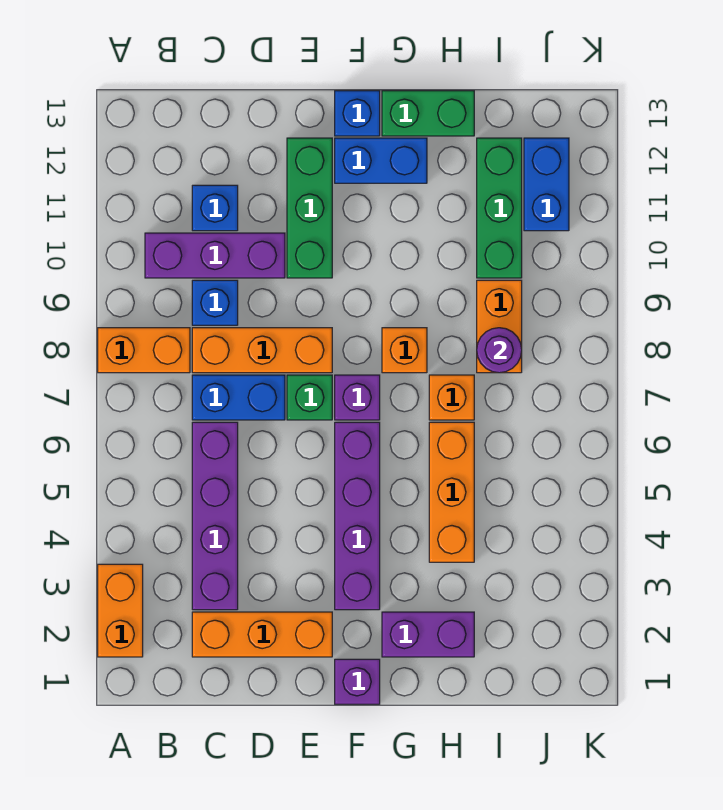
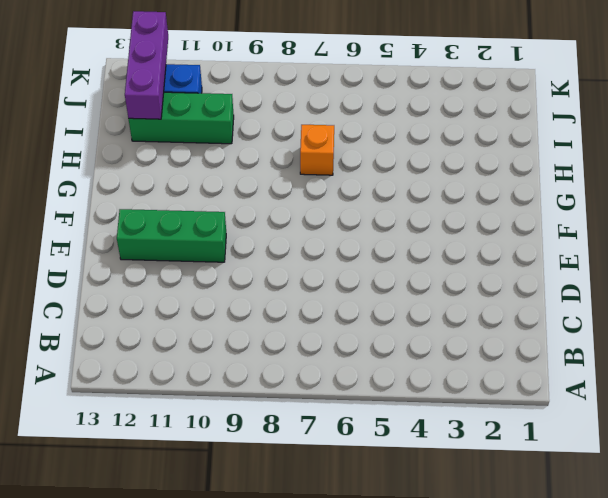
purple 1x3 brick [125,11,168,119] -> purple 1x3 brick moved to [145,233,285,278]
none -> orange 1x2 brick [98,564,143,657]
none -> orange 1x2 brick [98,328,190,373]
none -> orange 1x3 brick [192,612,332,657]

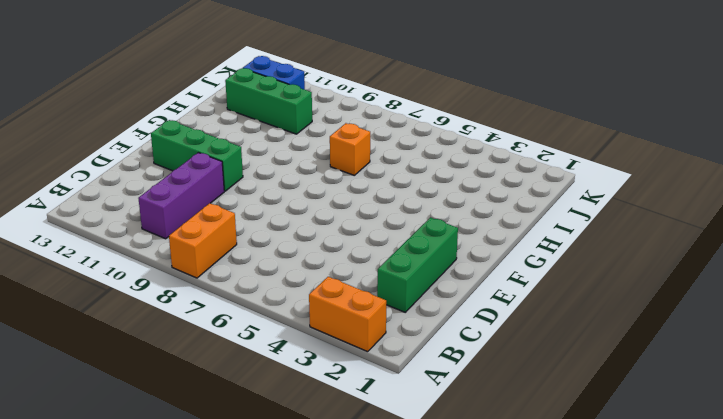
green 1x3 brick [377,218,458,312] -> orange 1x3 brick [192,612,332,657]
none -> purple 1x4 brick [192,422,238,610]
none -> blue 1x2 brick [192,375,285,420]
none -> orange 1x3 brick [192,328,332,373]

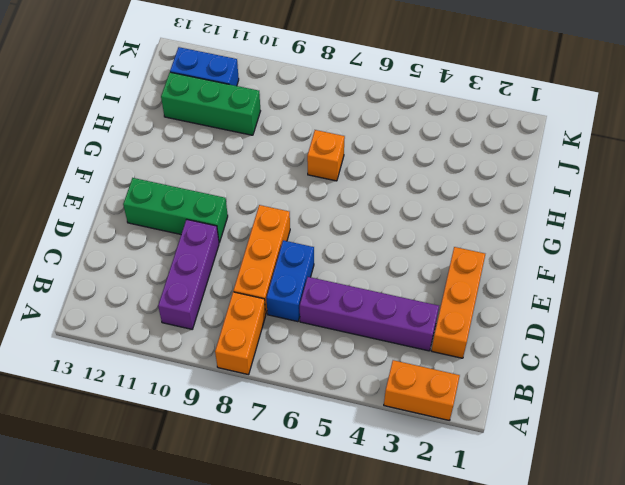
none -> blue 1x1 brick [192,280,238,325]
none -> blue 1x1 brick [192,185,238,231]
none -> green 1x1 brick [287,375,332,420]

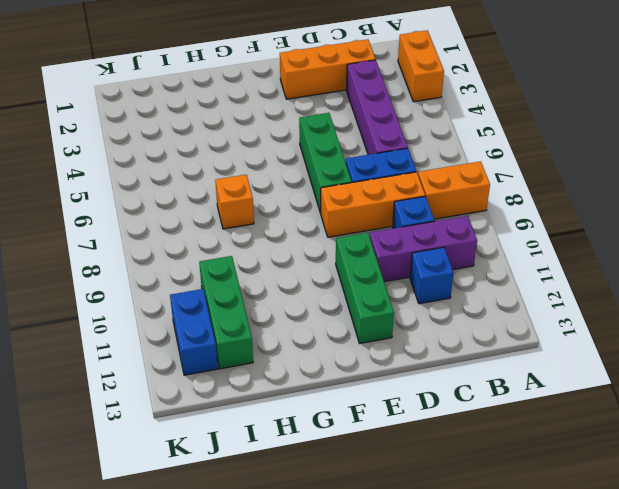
green 1x3 brick [299,113,352,212] -> green 1x1 brick [287,375,332,420]
none -> purple 1x1 brick [335,659,380,704]
none -> purple 1x4 brick [335,422,380,610]
none -> purple 1x1 brick [335,375,380,420]

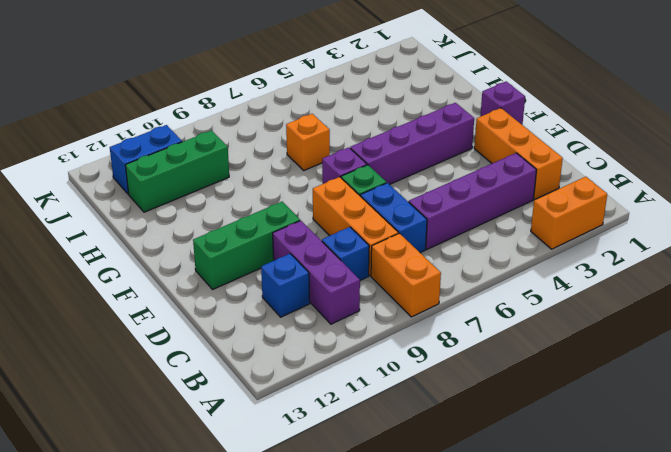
none -> blue 1x2 brick [335,138,427,183]
none -> blue 1x1 brick [335,91,380,136]
none -> purple 1x2 brick [382,612,474,657]

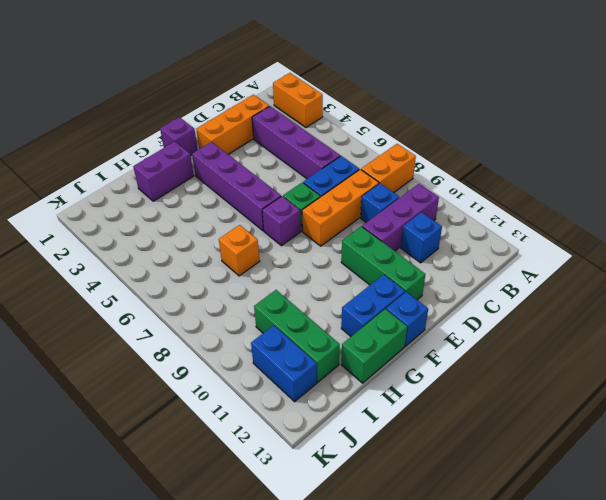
none -> orange 1x1 brick [382,328,427,373]
none -> orange 1x3 brick [429,422,474,562]
none -> orange 1x2 brick [477,280,522,373]

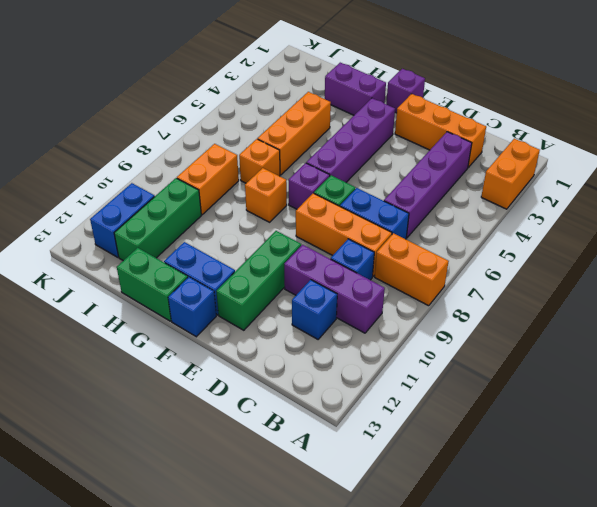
none -> purple 1x1 round brick [477,328,522,373]

